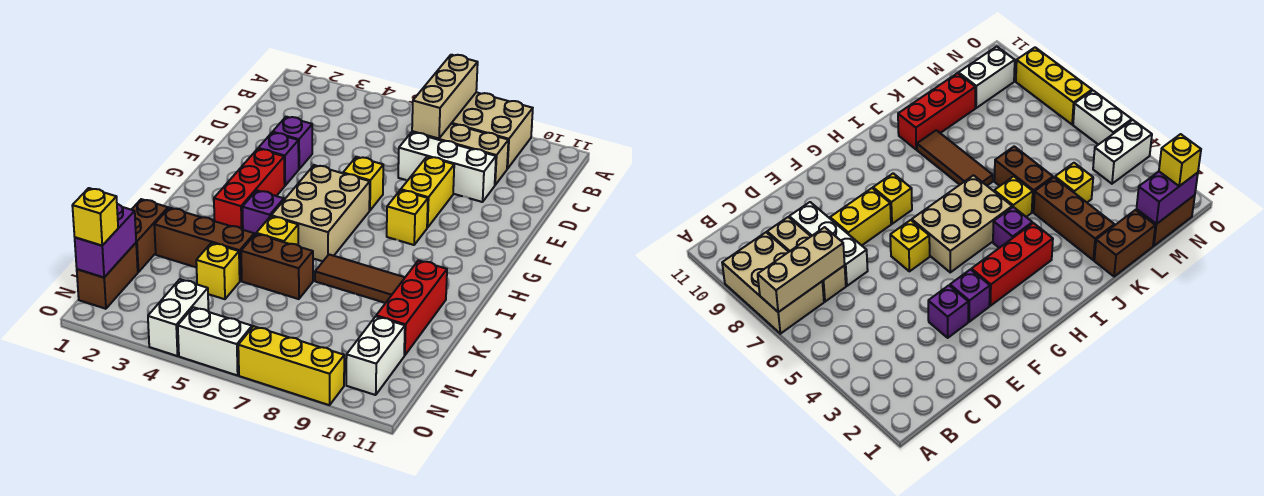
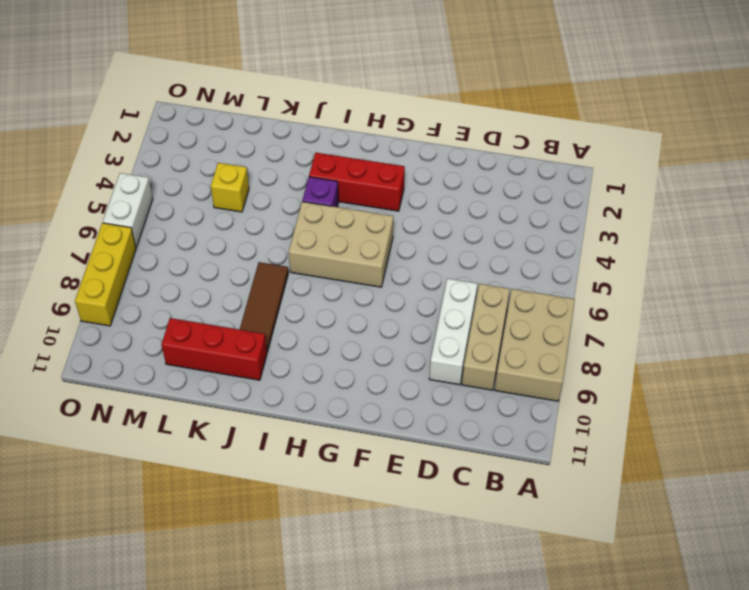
none -> purple 1x1 brick [273,117,312,169]
none -> yellow 1x2 brick [401,157,454,228]
none -> purple 1x1 brick [258,133,299,185]

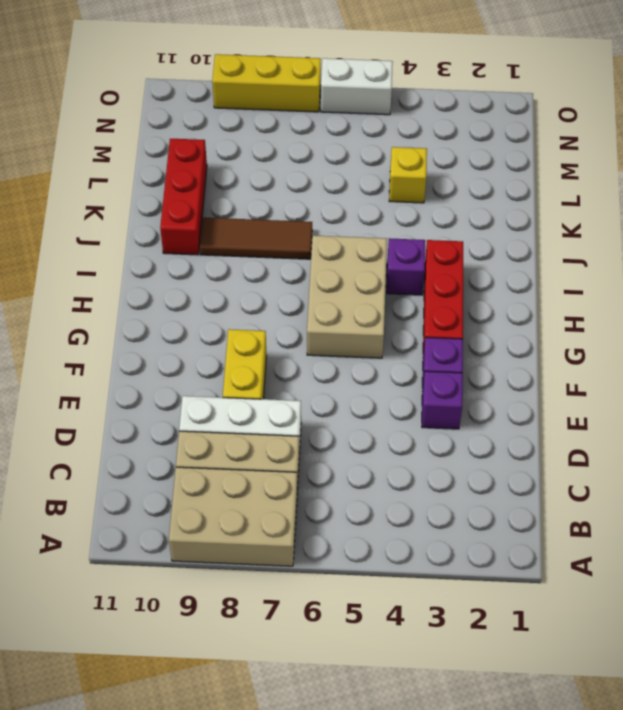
none -> yellow 1x1 brick [343,157,383,211]
none -> yellow 1x1 brick [387,190,428,245]
none -> yellow 1x1 brick [256,216,298,245]

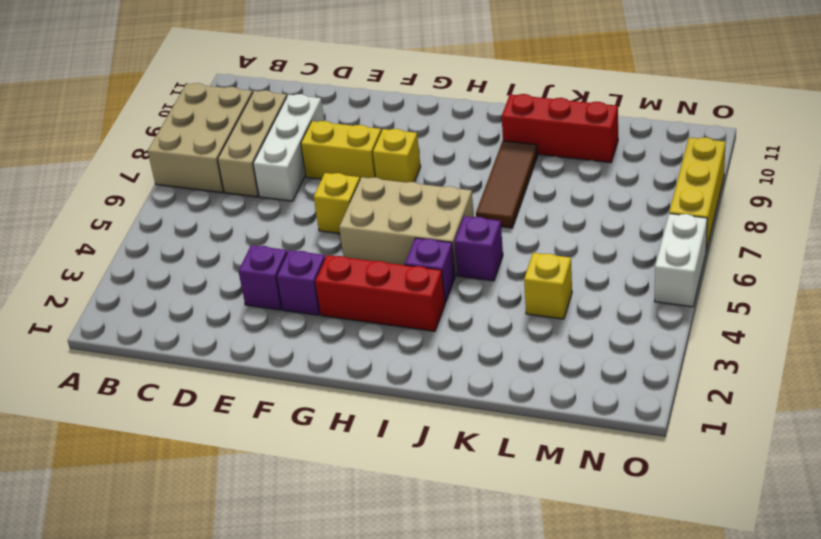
purple 1x1 brick [454,216,503,281] -> yellow 1x1 brick [256,216,298,245]
none -> brown 1x2 brick [131,199,168,272]
none -> brown 1x3 brick [154,208,254,281]
none -> brown 1x2 brick [241,234,313,299]

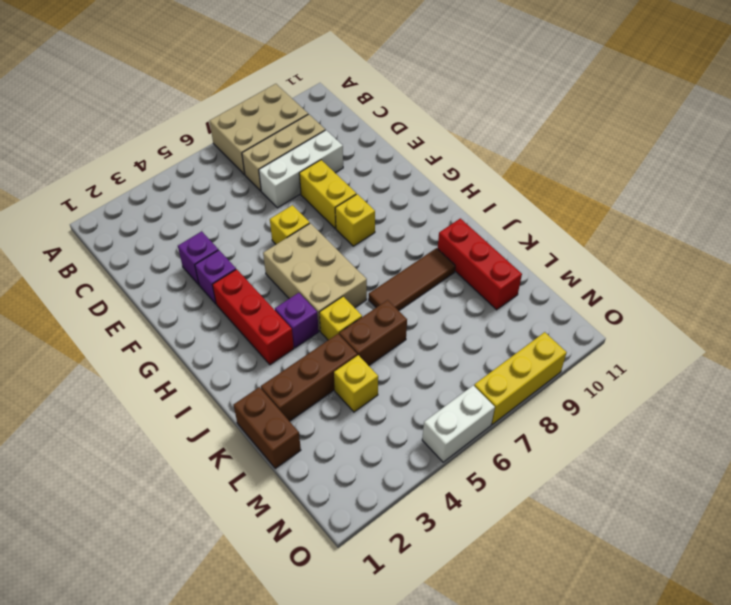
none -> brown 1x2 brick [77,243,138,309]
none -> white 1x2 brick [346,316,405,395]
none -> white 1x2 brick [148,279,209,356]

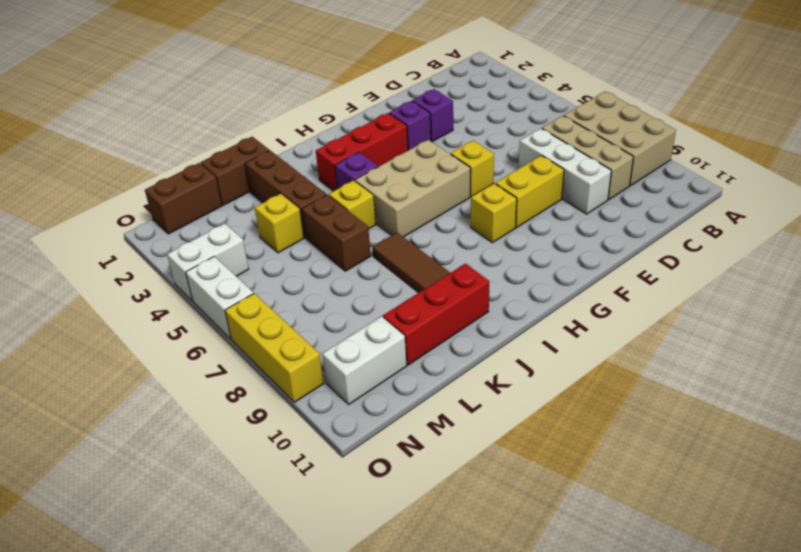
none -> tan 1x3 brick [412,55,478,139]
none -> purple 1x2 brick [75,204,136,277]
none -> yellow 1x1 brick [72,188,118,246]

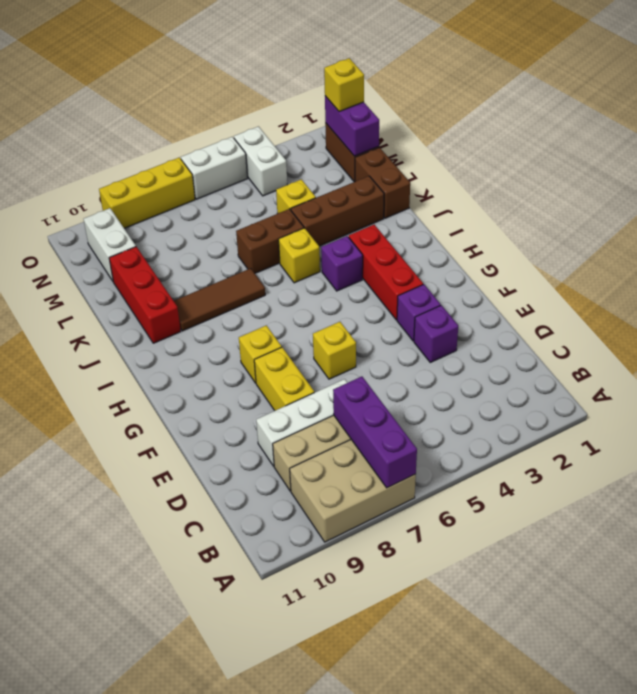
purple 1x3 brick [333,377,417,488] -> tan 1x3 brick [412,55,478,139]
none -> tan 2x3 brick [271,165,370,261]

